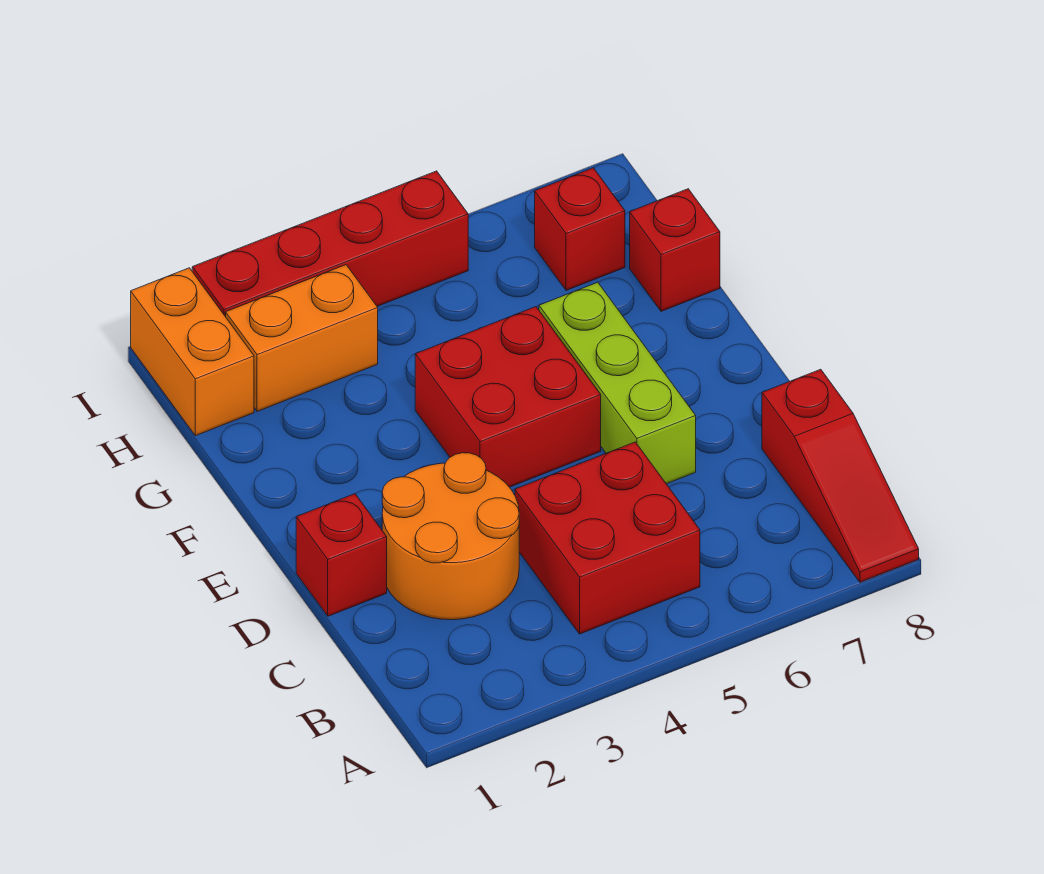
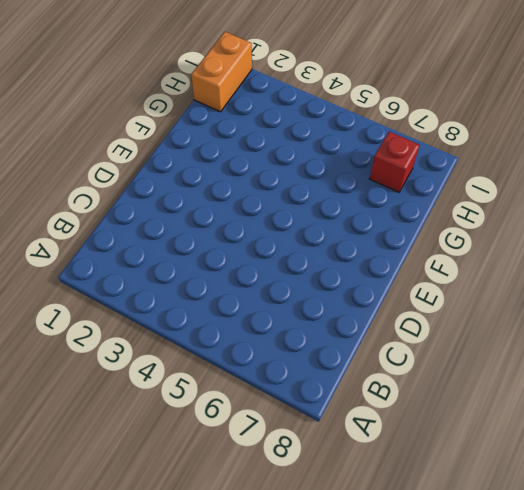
none -> red 1x3 slope [762,369,919,582]
none -> red 2x2 brick [515,442,700,634]

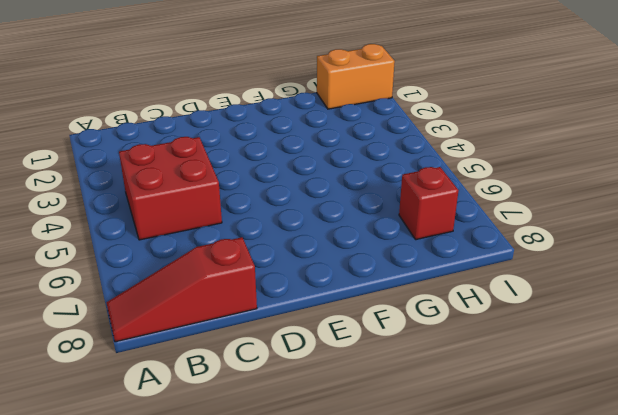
none -> orange 2x2 round brick [382,453,519,620]
none -> red 1x1 brick [296,494,387,616]

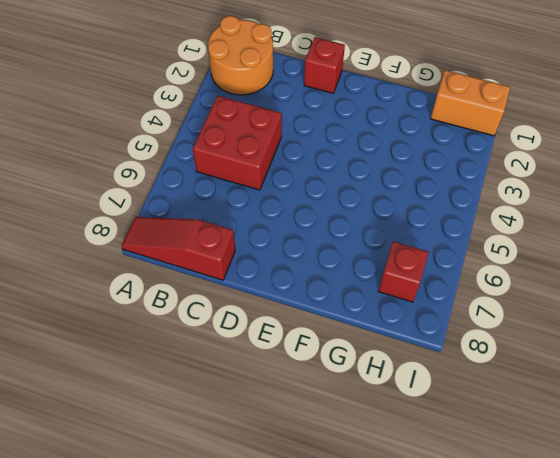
orange 2x2 round brick [208,16,273,95] -> orange 2x2 round brick moved to [382,453,519,620]
none -> lime 1x3 brick [539,282,696,484]
none -> red 2x2 brick [415,307,601,487]

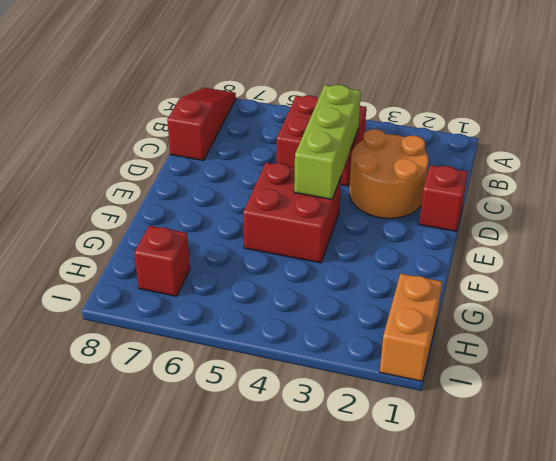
lime 1x3 brick [294,85,361,199] -> lime 1x3 brick moved to [539,282,696,484]
none -> red 1x1 brick [630,189,720,311]
none -> orange 1x2 brick [226,265,378,411]

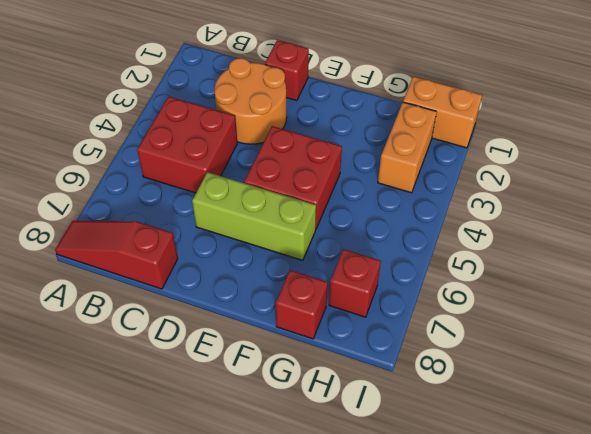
none -> red 1x4 brick [192,171,468,317]

